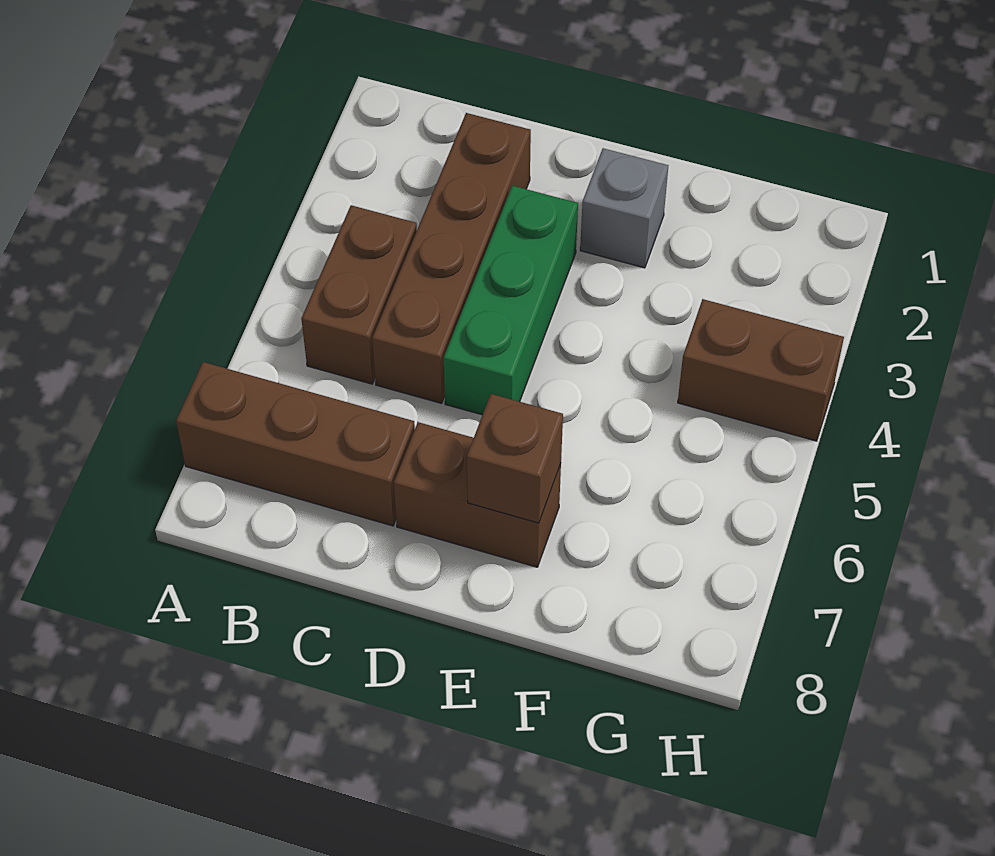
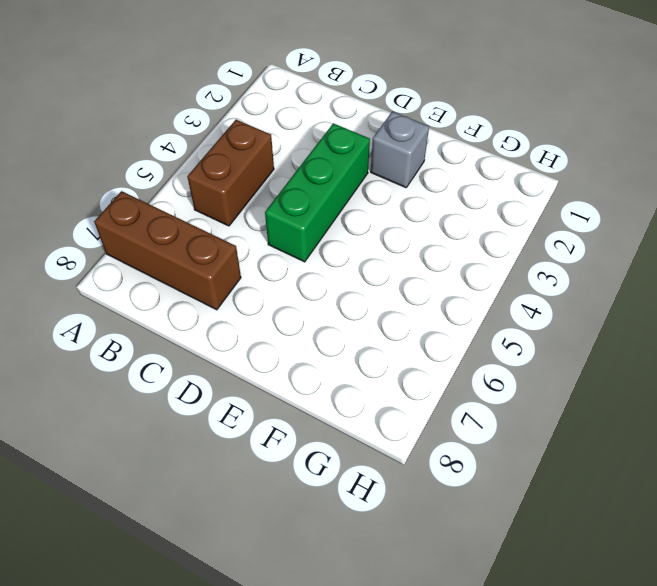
none -> brown 1x4 brick [372,113,531,403]
none -> brown 1x2 brick [394,422,561,567]

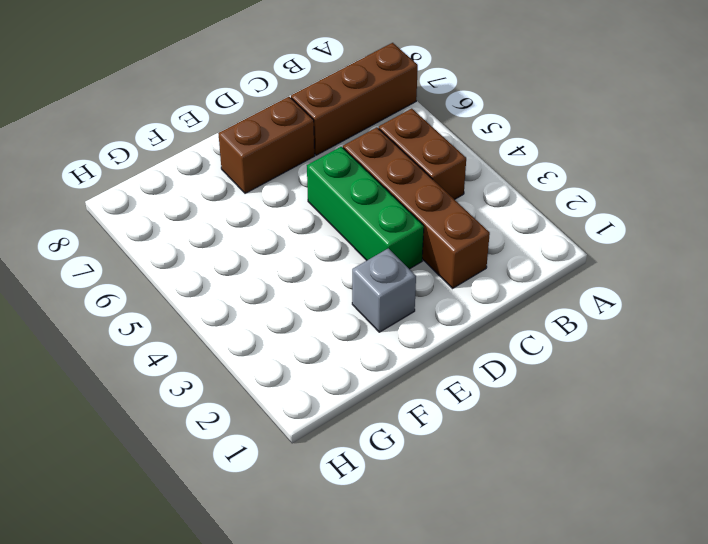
none -> brown 1x2 brick [678,299,844,441]
none -> brown 1x1 brick [467,394,563,523]

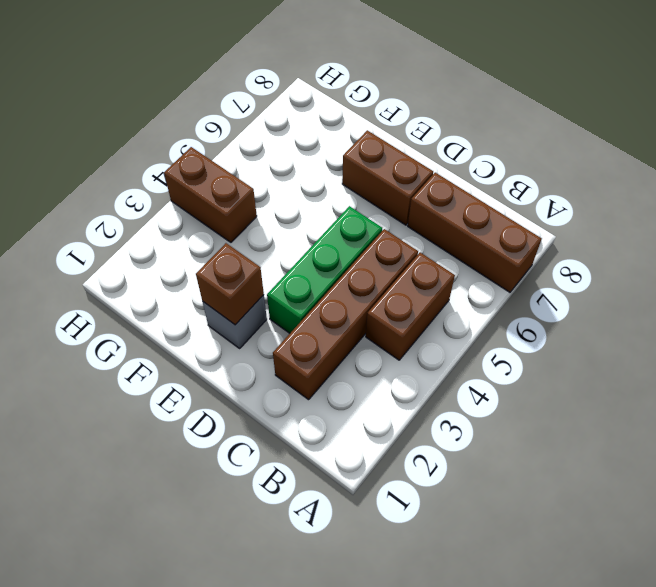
brown 1x1 brick [196,243,264,325] -> brown 1x1 brick moved to [467,394,563,523]

